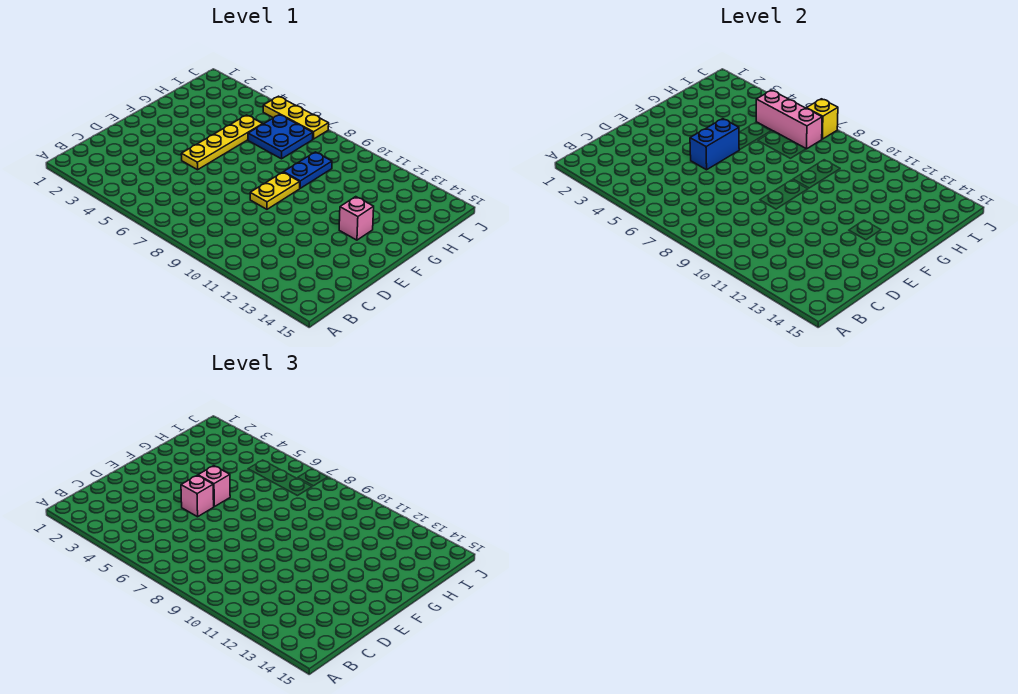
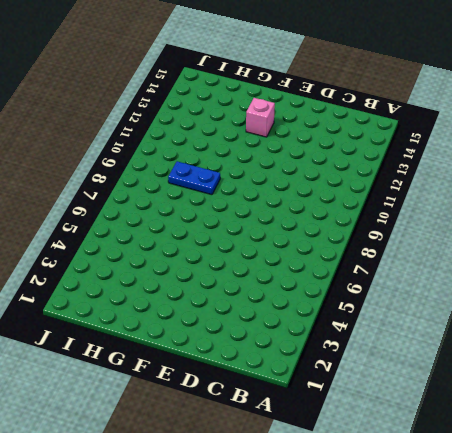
none -> yellow 1x4 plate [181,115,263,170]
none -> yellow 1x2 plate [250,172,300,209]

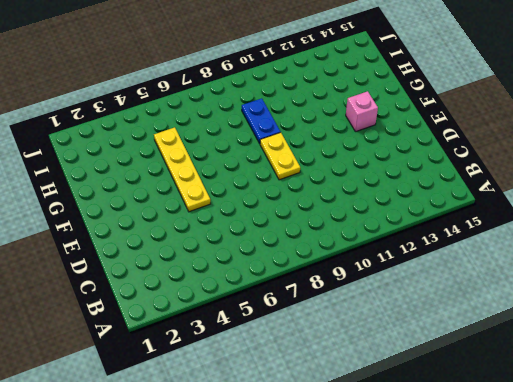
none -> blue 2x2 plate [248,115,313,159]
none -> yellow 1x3 plate [263,96,329,139]

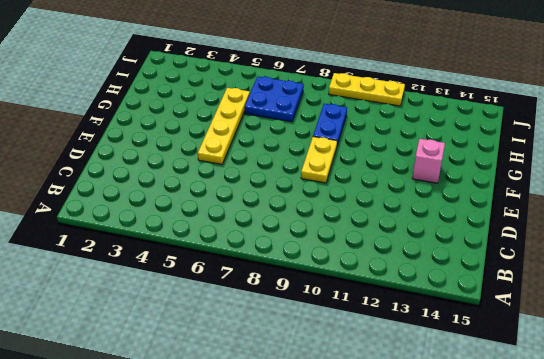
yellow 1x3 plate [329,73,405,106] -> yellow 1x3 plate moved to [263,96,329,139]
none -> blue 1x2 brick [690,119,739,170]
none -> pink 1x3 brick [756,90,822,149]

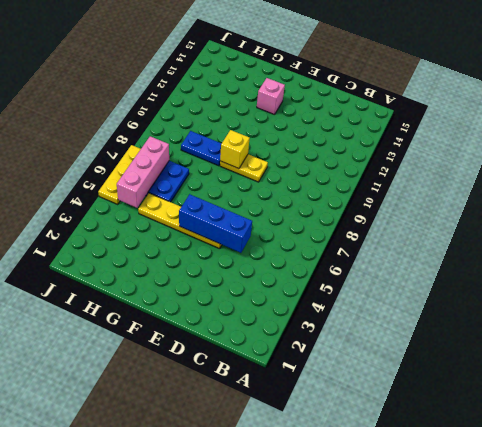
blue 1x3 brick [179,194,252,253] -> blue 1x2 brick [690,119,739,170]
yellow 1x1 brick [220,130,250,169] -> yellow 1x1 brick moved to [806,99,838,139]
none -> pink 1x1 brick [181,475,214,517]
none -> pink 1x1 brick [198,466,230,507]

